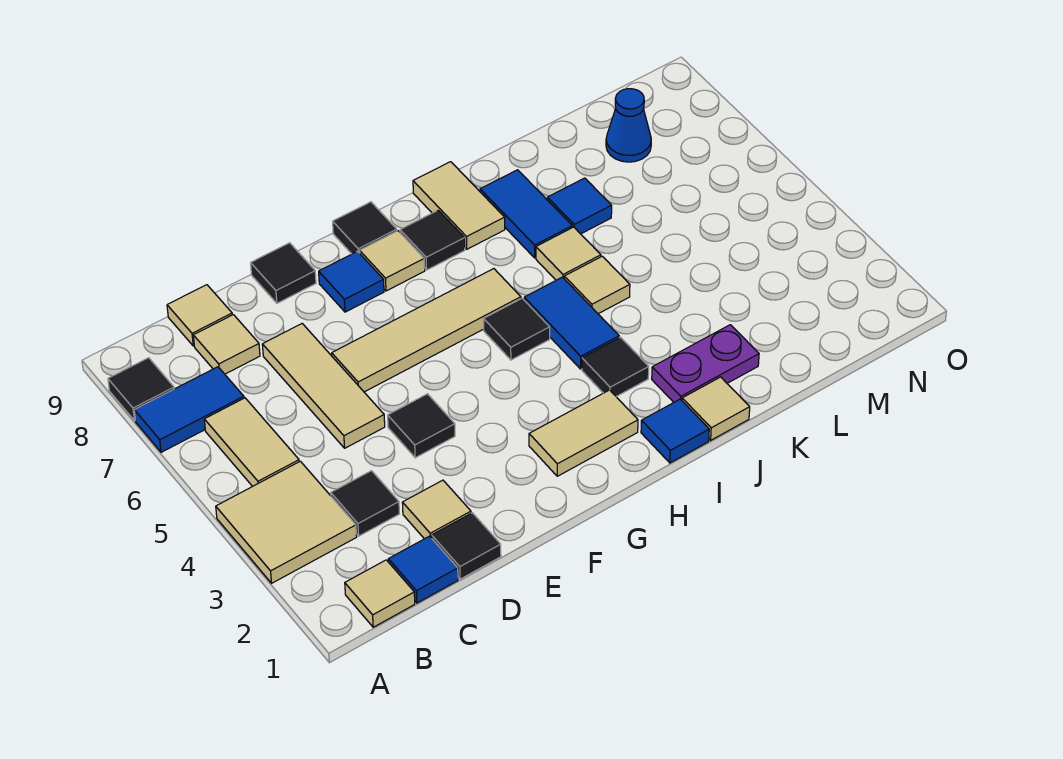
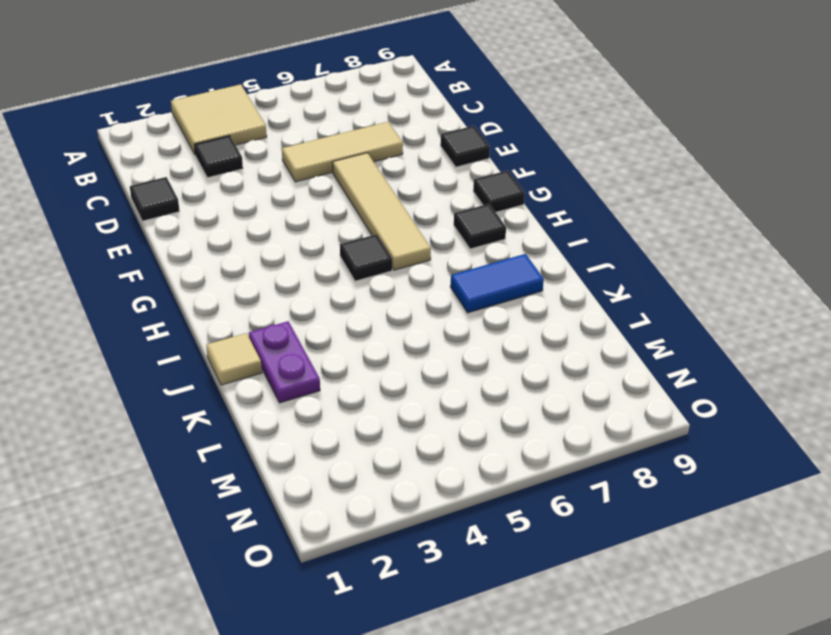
none -> blue 1x2 tile [134,367,244,452]
none -> black 1x1 tile [108,358,174,421]
none -> tan 1x1 tile [345,560,415,627]
none -> tan 1x2 tile [204,398,299,486]

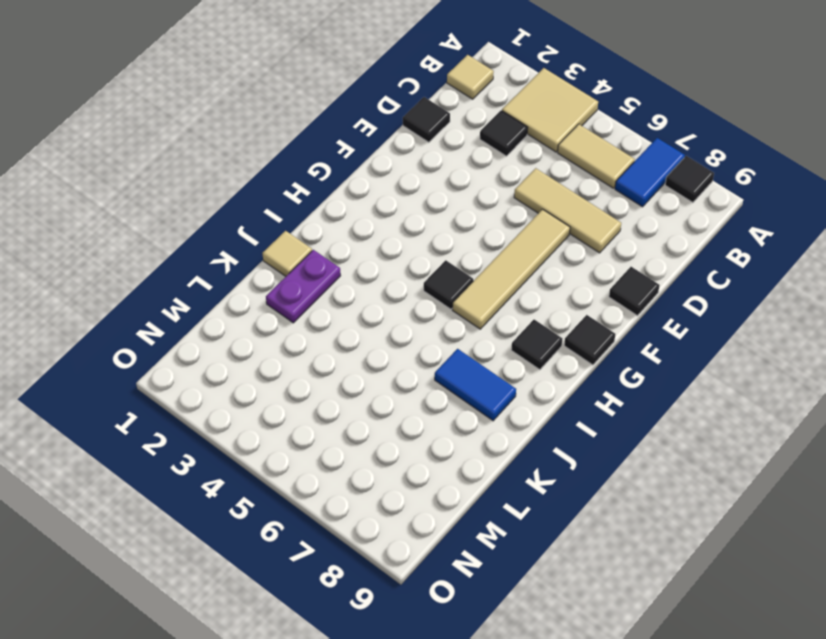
none -> blue 1x1 tile [388,536,458,603]
none -> tan 1x1 tile [193,315,260,374]
none -> tan 1x1 tile [167,285,232,346]
none -> tan 1x1 tile [402,480,471,539]

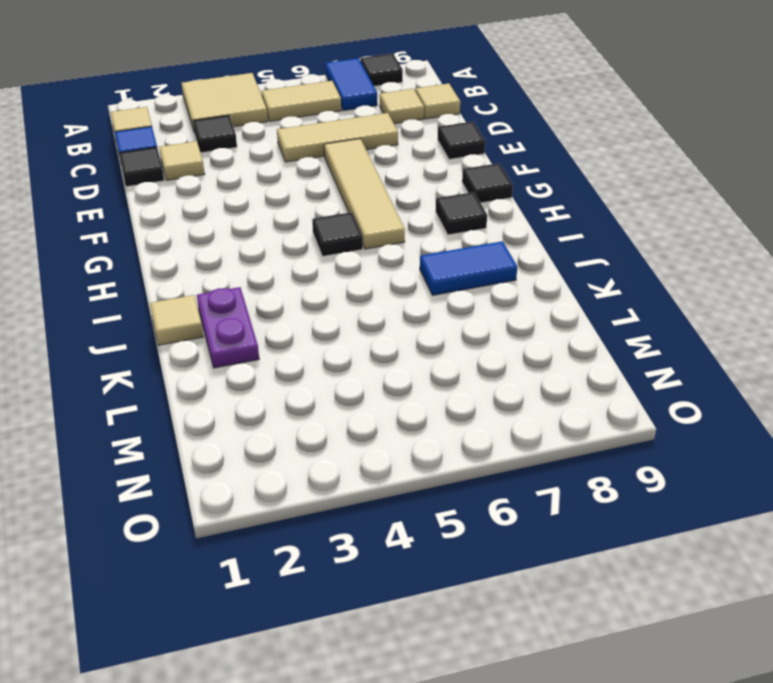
none -> black 1x1 tile [388,394,455,458]
none -> blue 1x1 tile [319,251,384,312]
none -> tan 1x2 tile [529,390,638,476]
none -> tan 1x1 tile [360,231,425,291]

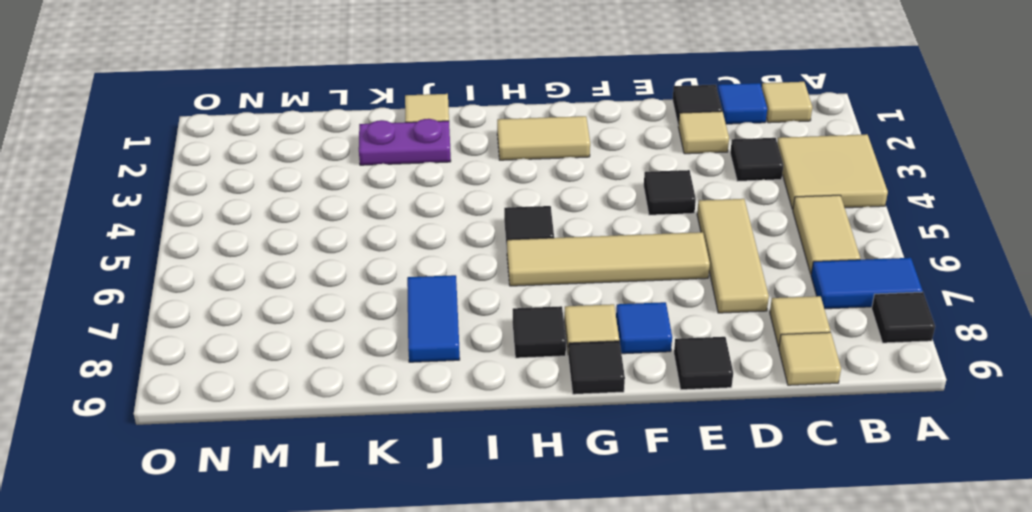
none -> blue 1x1 tile [641,399,709,463]
none -> black 1x1 tile [582,337,649,396]
none -> blue 1x2 tile [524,277,619,369]
none -> tan 1x2 tile [413,162,505,249]

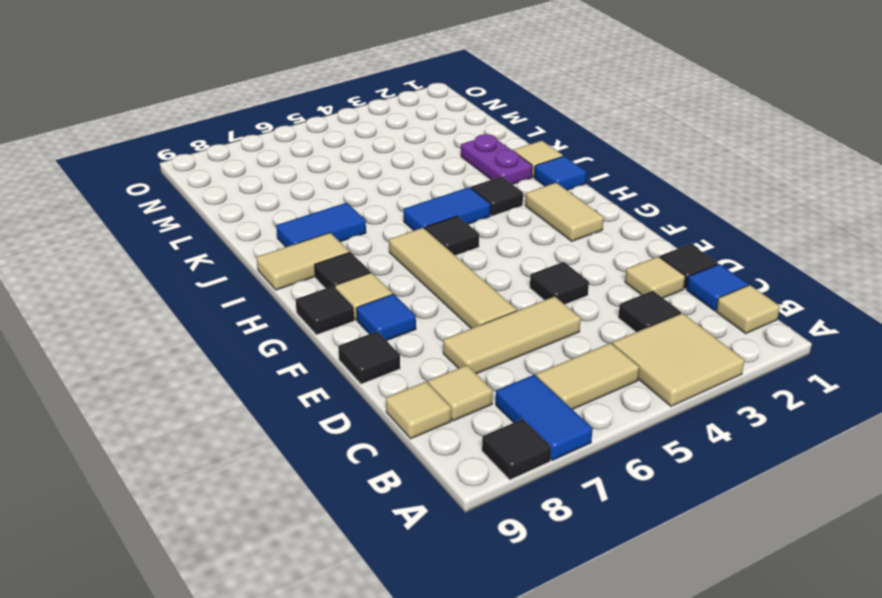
none -> tan 1x1 tile [564,256,630,314]
none -> tan 1x1 tile [536,227,601,280]
none -> blue 1x1 tile [547,178,612,234]
none -> blue 1x1 cone [606,89,651,162]

